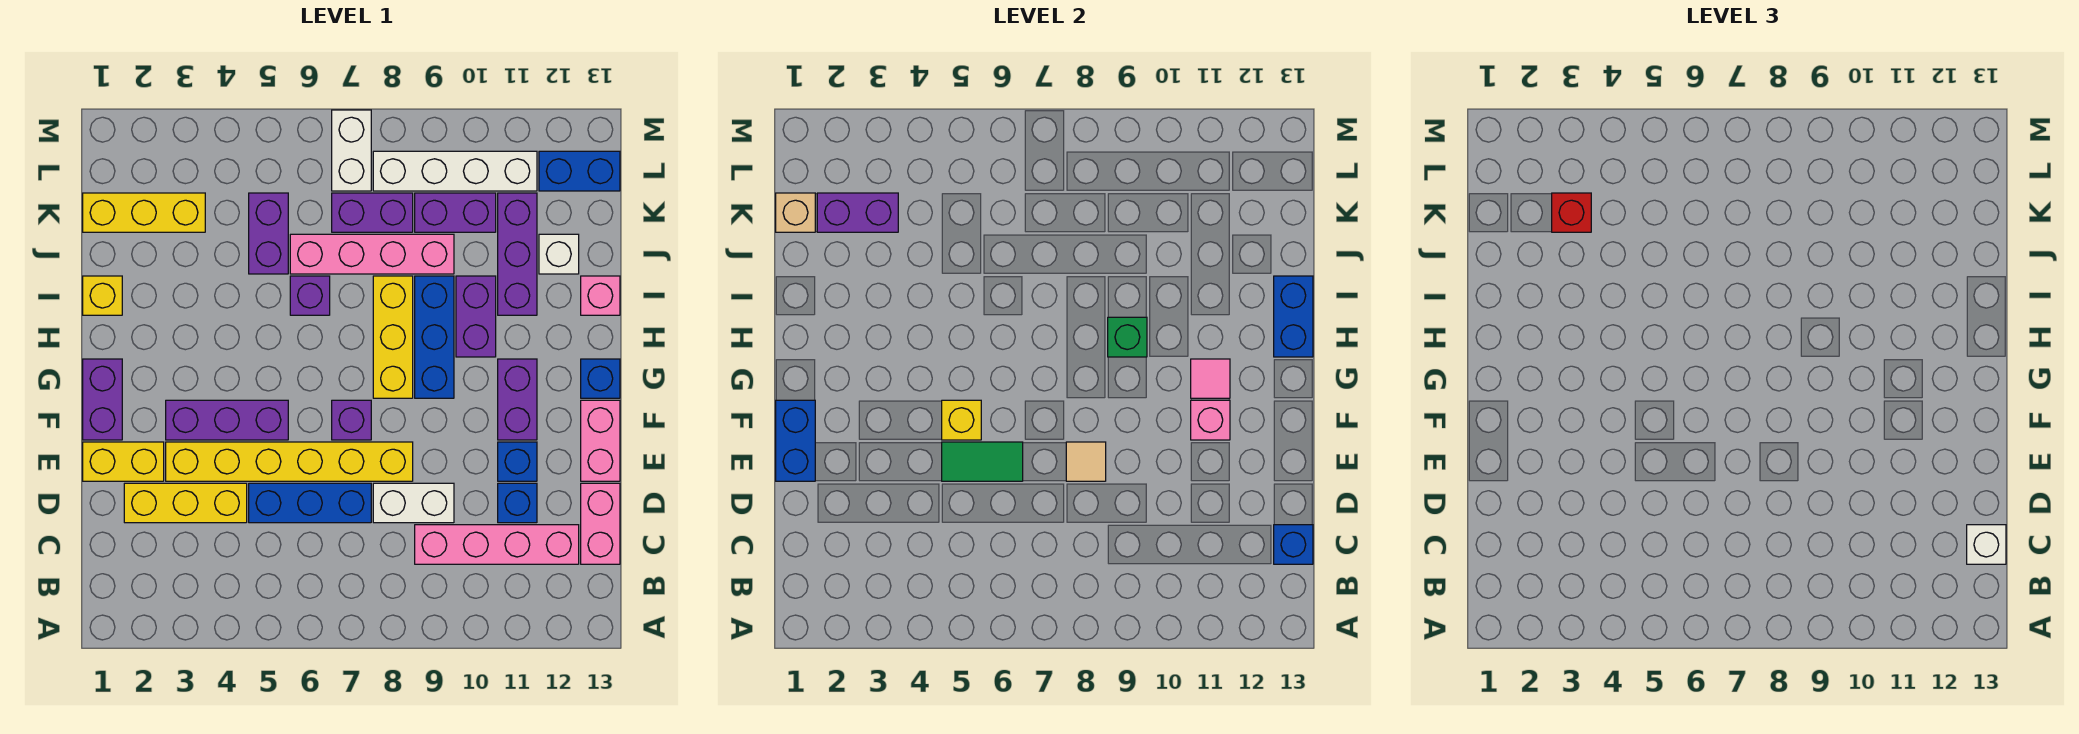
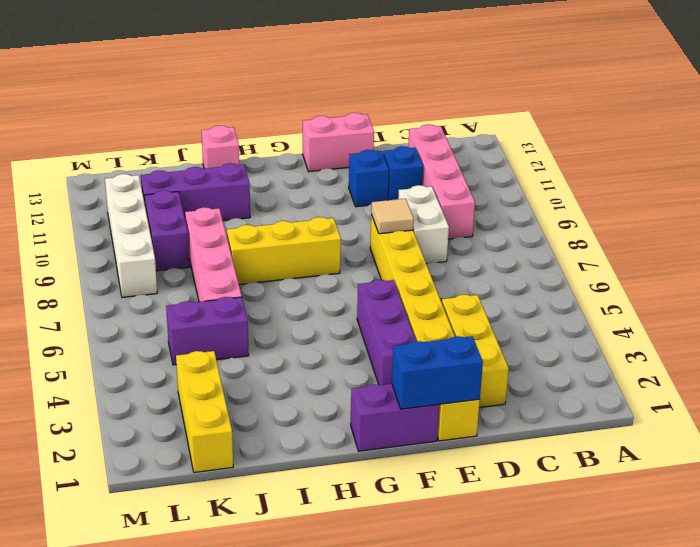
none -> pink 1x2 brick [581,483,620,564]
none -> blue 1x3 brick [249,483,371,523]
none -> purple 1x1 brick [332,400,371,440]
none -> purple 1x2 brick [498,359,537,440]

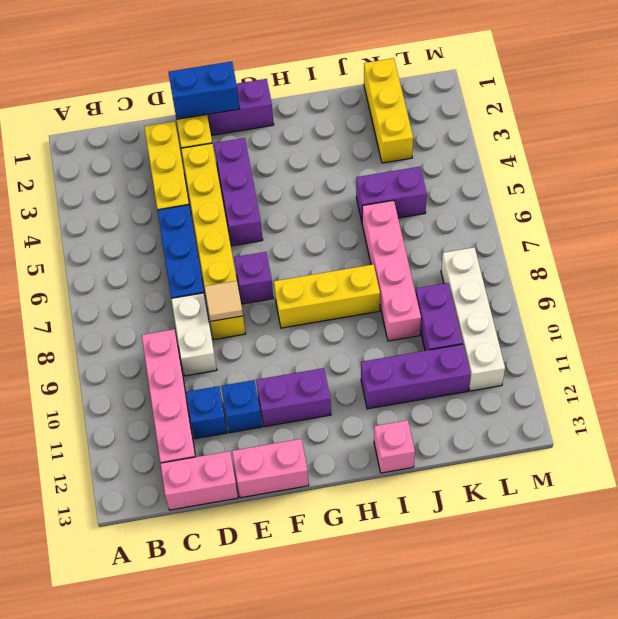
none -> blue 1x3 brick [415,276,454,398]
none -> blue 1x1 brick [581,359,620,398]
none -> purple 1x2 brick [456,276,496,357]
none -> yellow 1x1 brick [83,276,122,315]

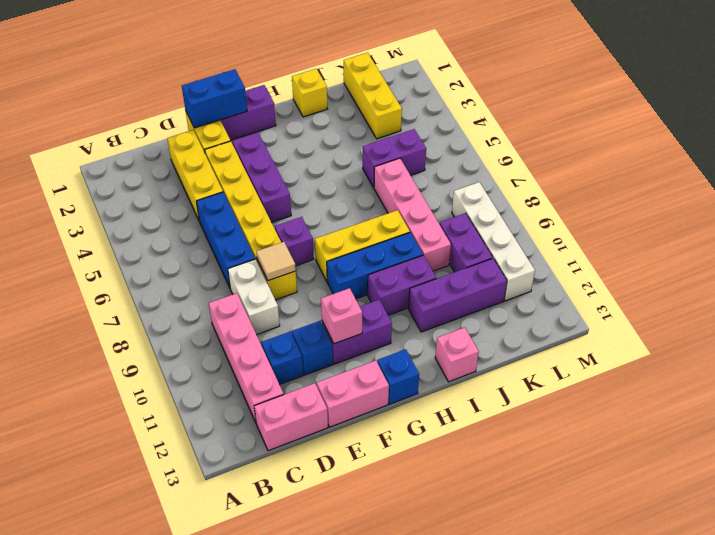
none -> purple 1x1 brick [290,276,330,315]
none -> white 1x1 brick [539,234,579,274]
none -> purple 1x2 brick [332,193,413,232]
none -> white 1x2 brick [332,110,371,191]

